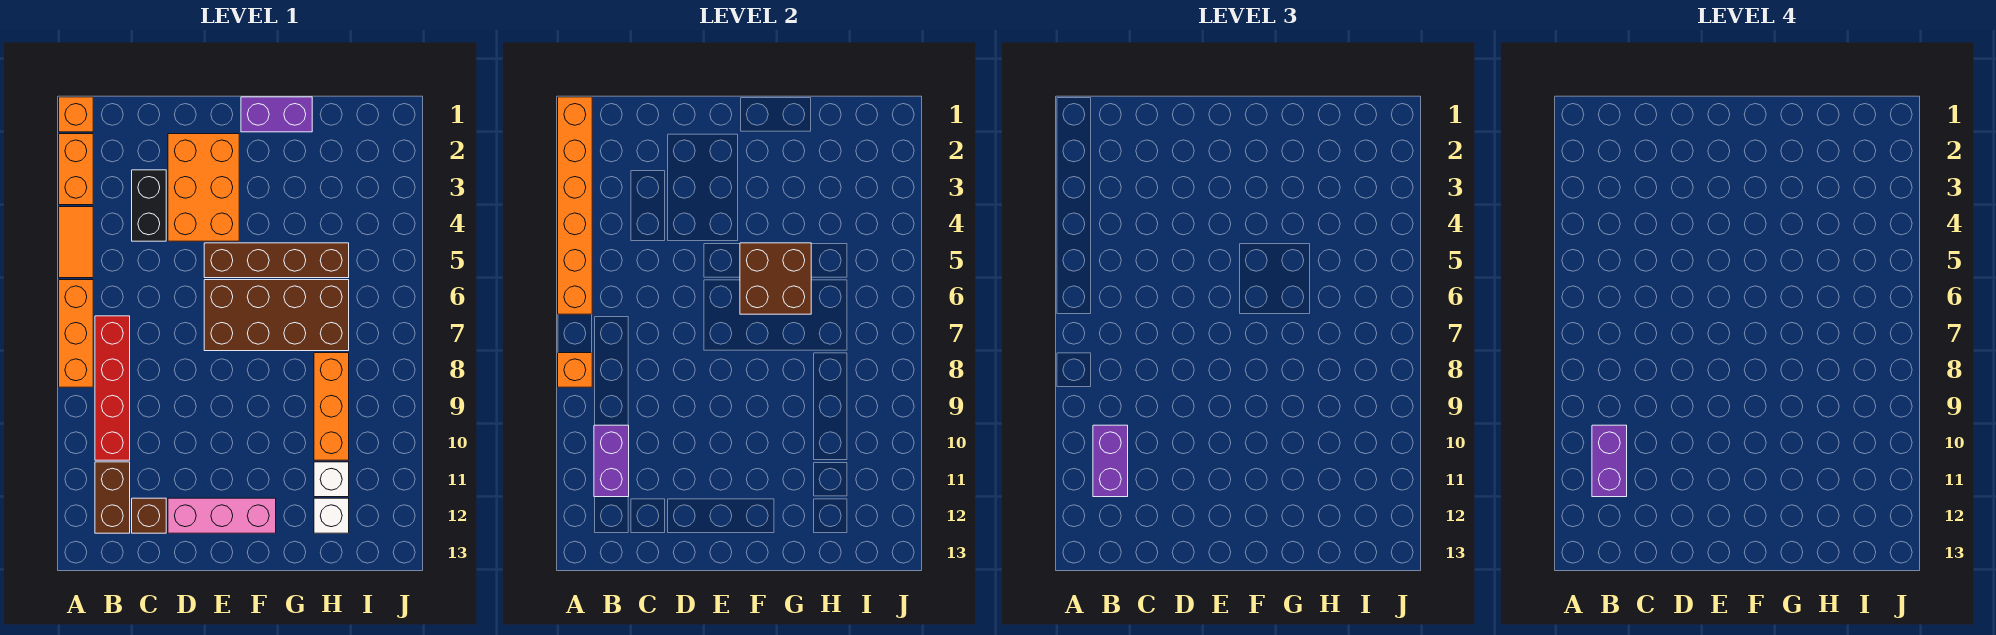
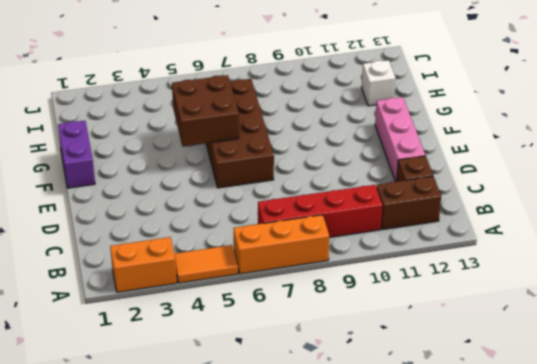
none -> orange 1x1 brick [59,97,93,132]
none -> black 1x2 brick [132,170,166,241]
none -> orange 2x3 brick [168,134,239,241]

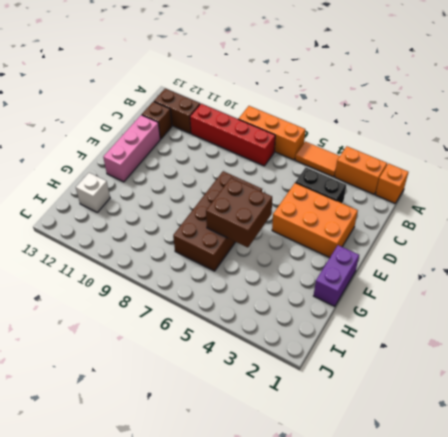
none -> brown 1x4 brick [204,243,349,278]
none -> orange 1x3 brick [314,353,349,460]
none -> white 1x1 brick [314,462,349,497]

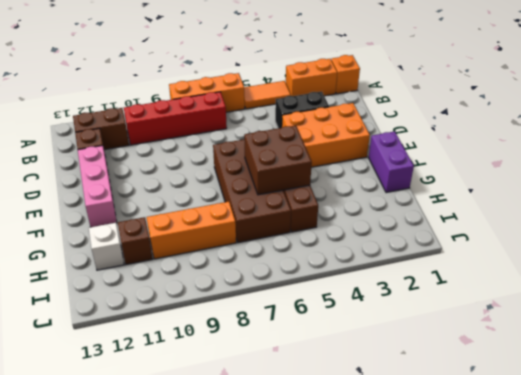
brown 1x1 brick [118,217,153,265] -> white 1x1 brick [314,462,349,497]
none -> orange 1x6 brick [558,97,592,314]
none -> orange 1x1 brick [558,353,592,387]
none -> purple 1x2 brick [594,425,629,497]

